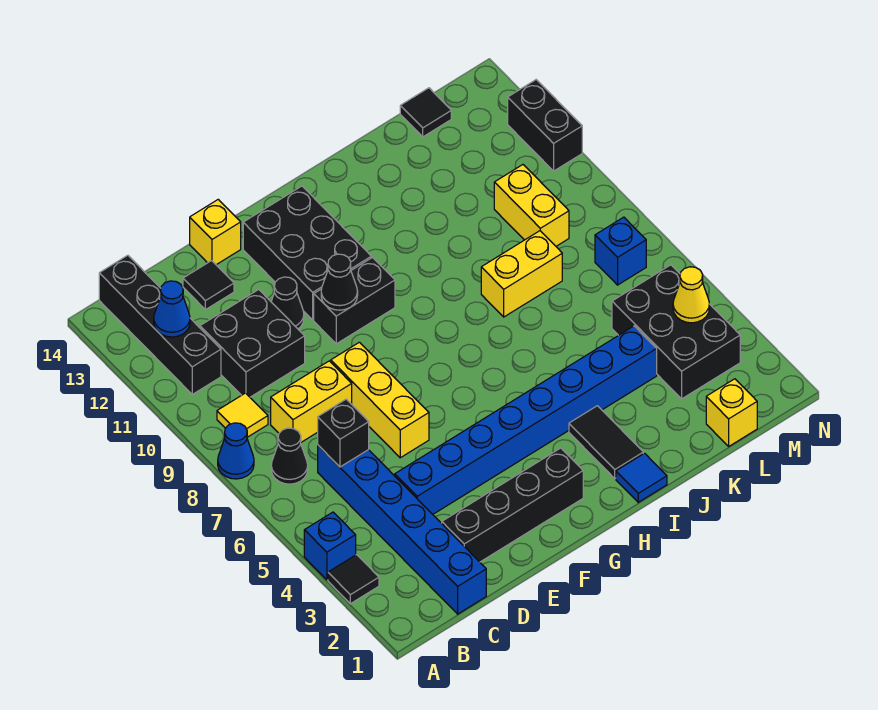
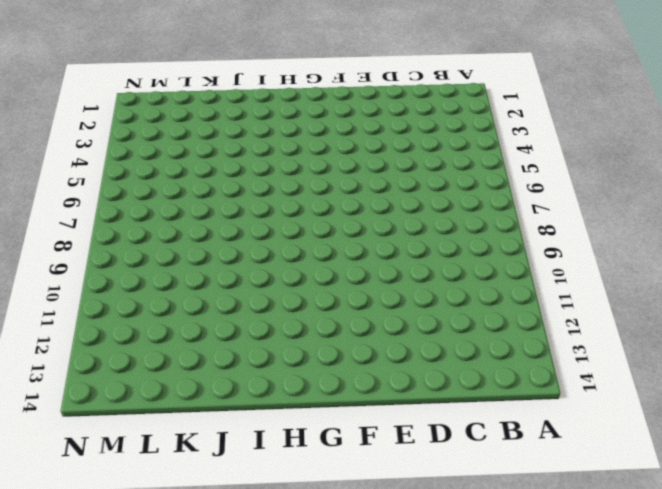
none -> black 1x1 tile [328,555,379,604]
none -> blue 1x1 brick [304,512,356,580]
none -> blue 1x1 cone [218,423,254,479]
none -> black 1x1 cone [271,428,308,484]

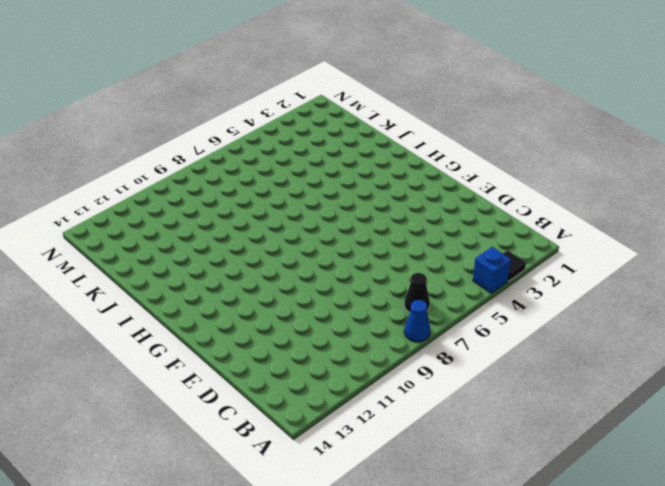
none -> yellow 1x1 tile [217,393,268,437]
none -> black 1x4 brick [99,255,221,394]
none -> blue 1x6 brick [318,445,486,614]
none -> yellow 1x2 brick [271,361,352,442]

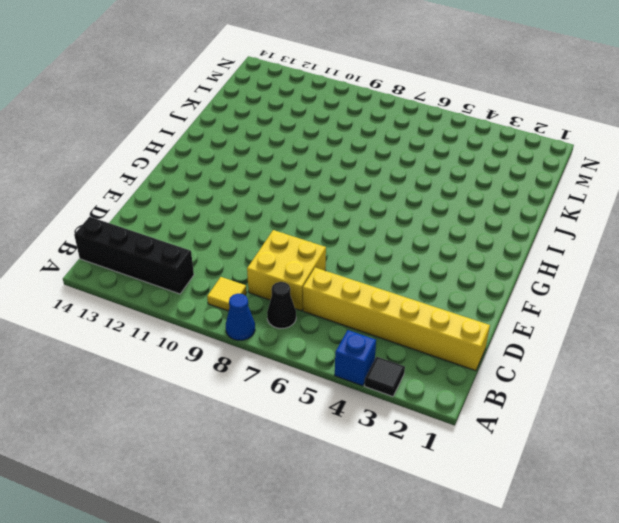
yellow 1x6 brick [303,268,490,371] -> blue 1x6 brick [318,445,486,614]
yellow 2x2 brick [247,230,326,311] -> yellow 1x2 brick [271,361,352,442]
none -> black 2x2 brick [200,289,305,397]
none -> black 1x4 brick [442,448,583,562]
none -> blue 1x8 brick [395,326,657,514]
none -> black 1x1 tile [183,261,234,310]

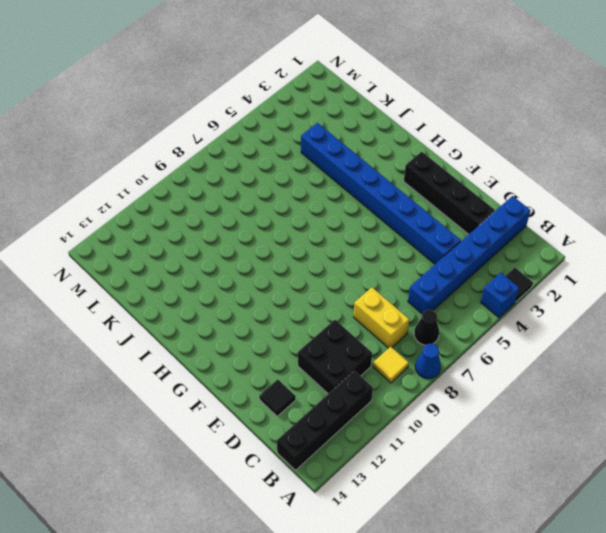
none -> yellow 1x3 brick [331,342,429,458]
none -> black 1x1 cone [271,277,304,329]
none -> yellow 1x1 brick [190,199,241,265]
none -> black 1x2 brick [314,258,395,344]

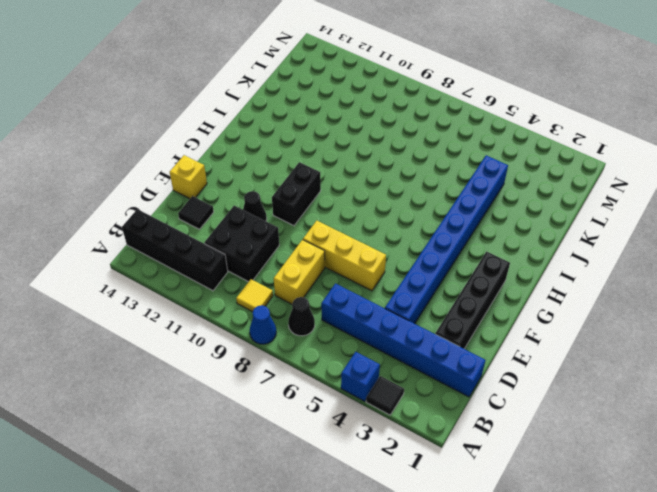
none -> black 2x3 brick [243,186,371,320]
none -> blue 1x1 tile [616,453,667,502]
none -> black 1x2 tile [569,406,643,478]
none -> yellow 1x2 brick [481,231,562,317]

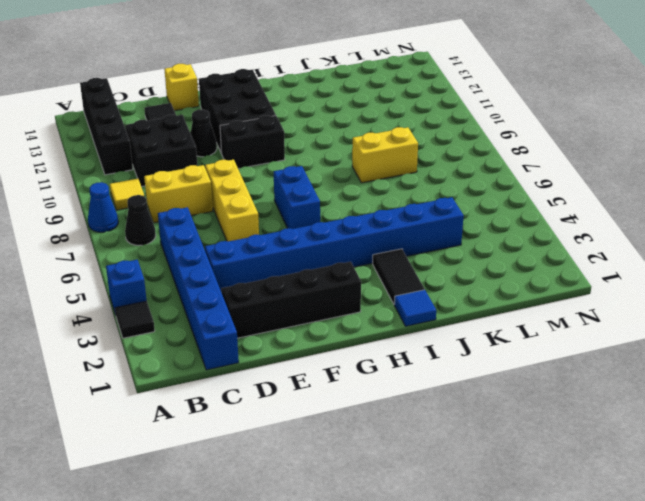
blue 1x2 brick [274,166,320,229] -> none
none -> yellow 1x1 brick [706,379,757,446]
none -> black 2x3 brick [612,265,740,399]
none -> yellow 1x2 brick [494,165,569,246]
none -> black 1x1 tile [400,88,451,137]

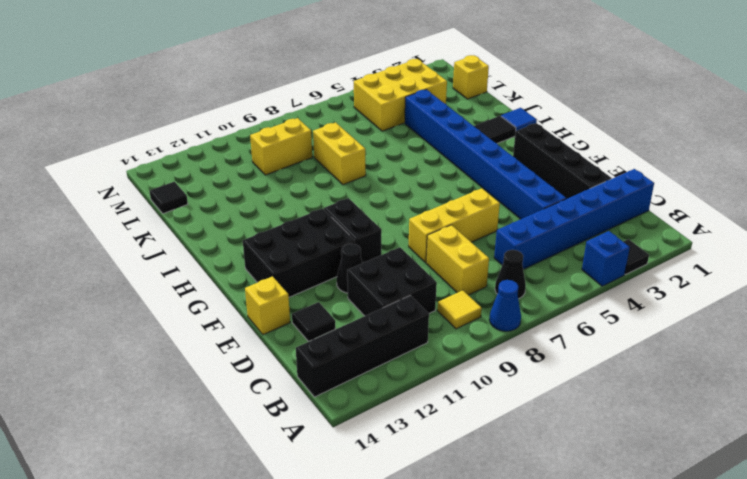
yellow 2x3 brick [354,59,447,131] -> black 2x3 brick [612,265,740,399]
none -> blue 1x1 brick [595,217,646,285]
none -> black 1x2 brick [508,80,582,171]
none -> blue 1x1 cone [154,281,190,337]
none -> black 1x1 brick [318,399,369,467]

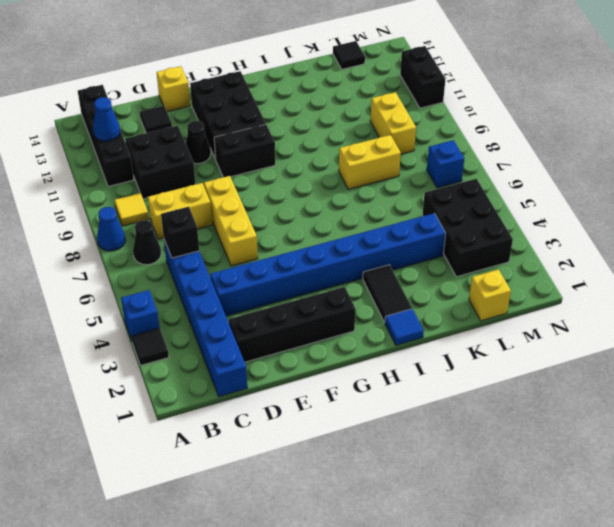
none -> black 1x1 cone [321,254,358,310]
none -> yellow 1x1 cone [673,267,709,323]

